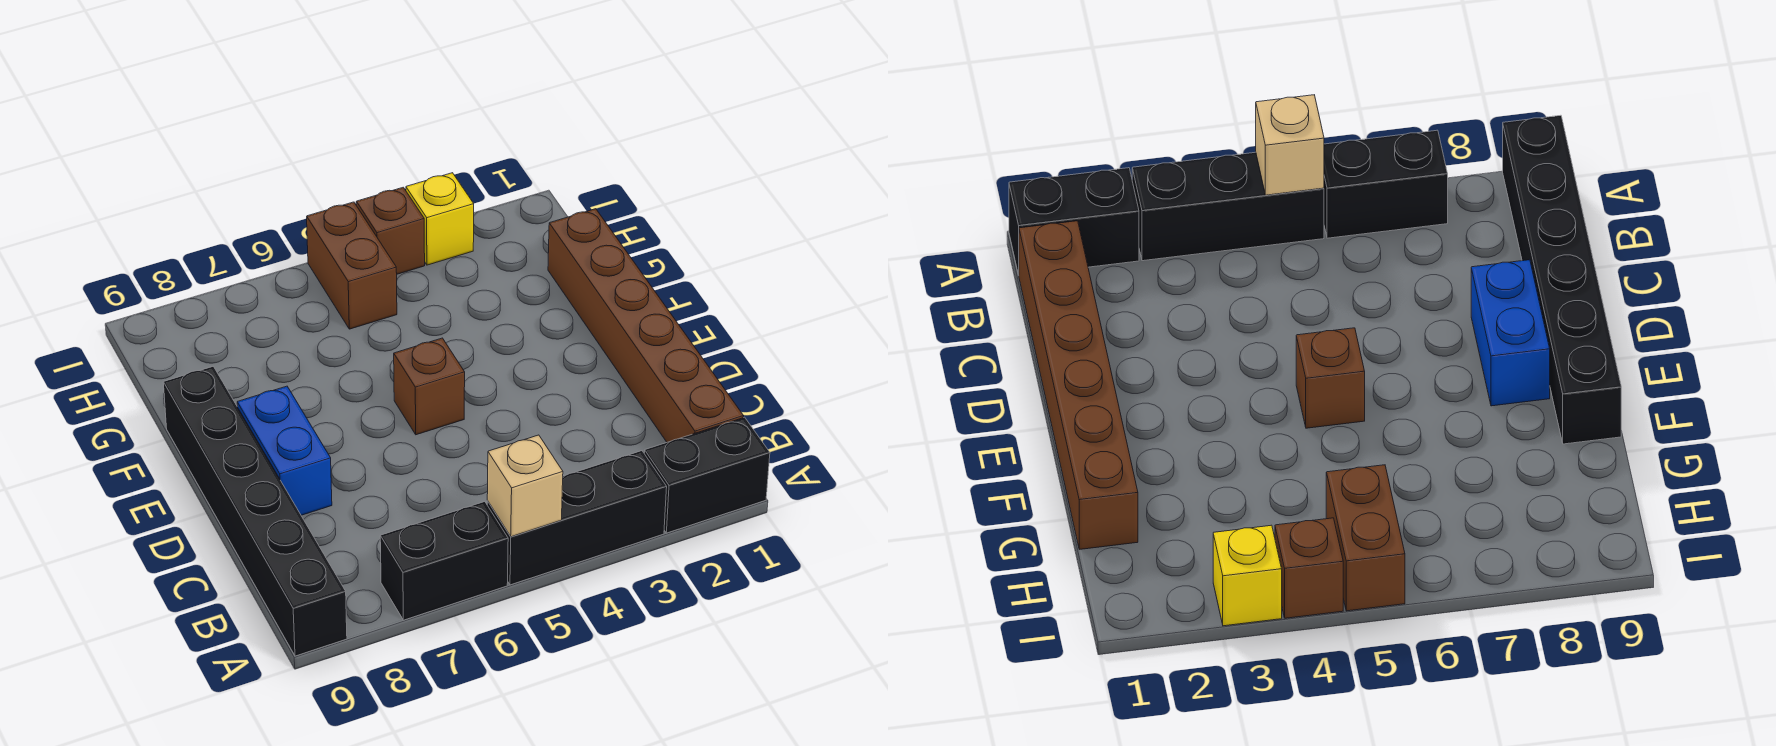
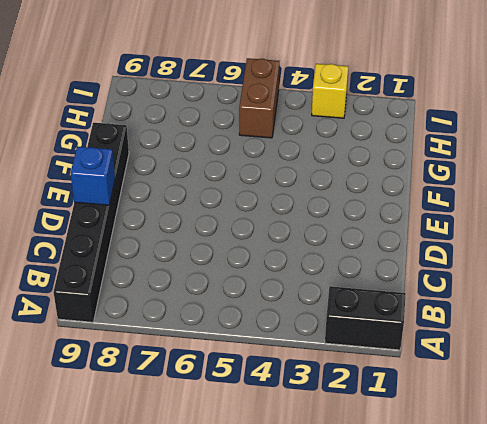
blue 1x1 brick [71,146,115,205] -> none
none -> black 1x3 brick [487,451,667,585]
none -> black 1x2 brick [380,502,508,620]

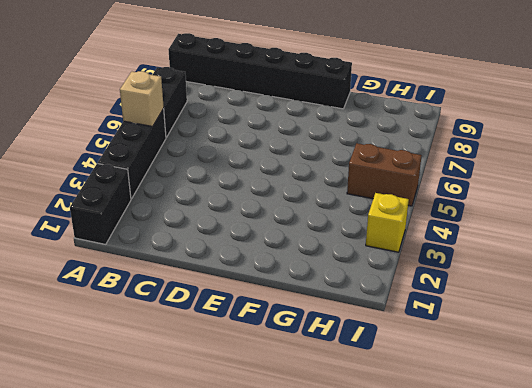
none -> brown 1x6 brick [548,209,743,442]
none -> blue 1x2 brick [237,386,332,515]

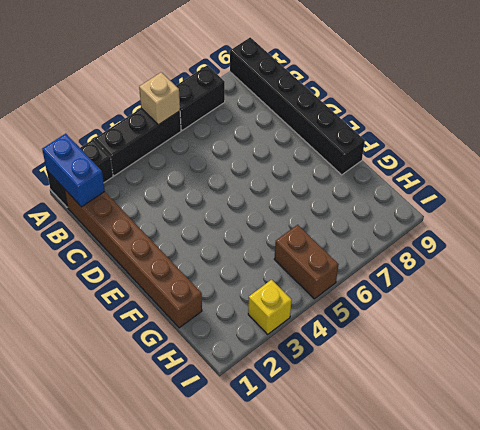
blue 1x2 brick [42,134,105,207] -> blue 1x2 brick moved to [237,386,332,515]
none -> brown 1x1 brick [394,338,465,435]
none -> brown 1x1 brick [356,187,425,274]

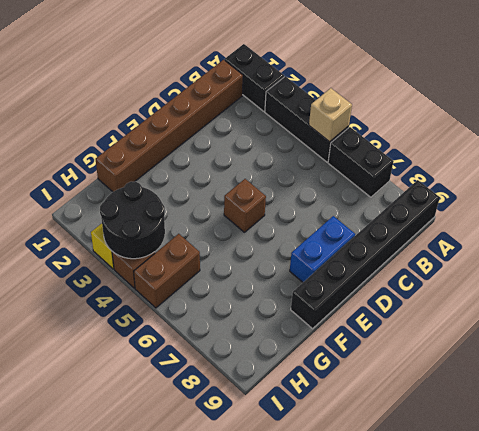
black 2x2 round brick [100,182,165,259] -> none

